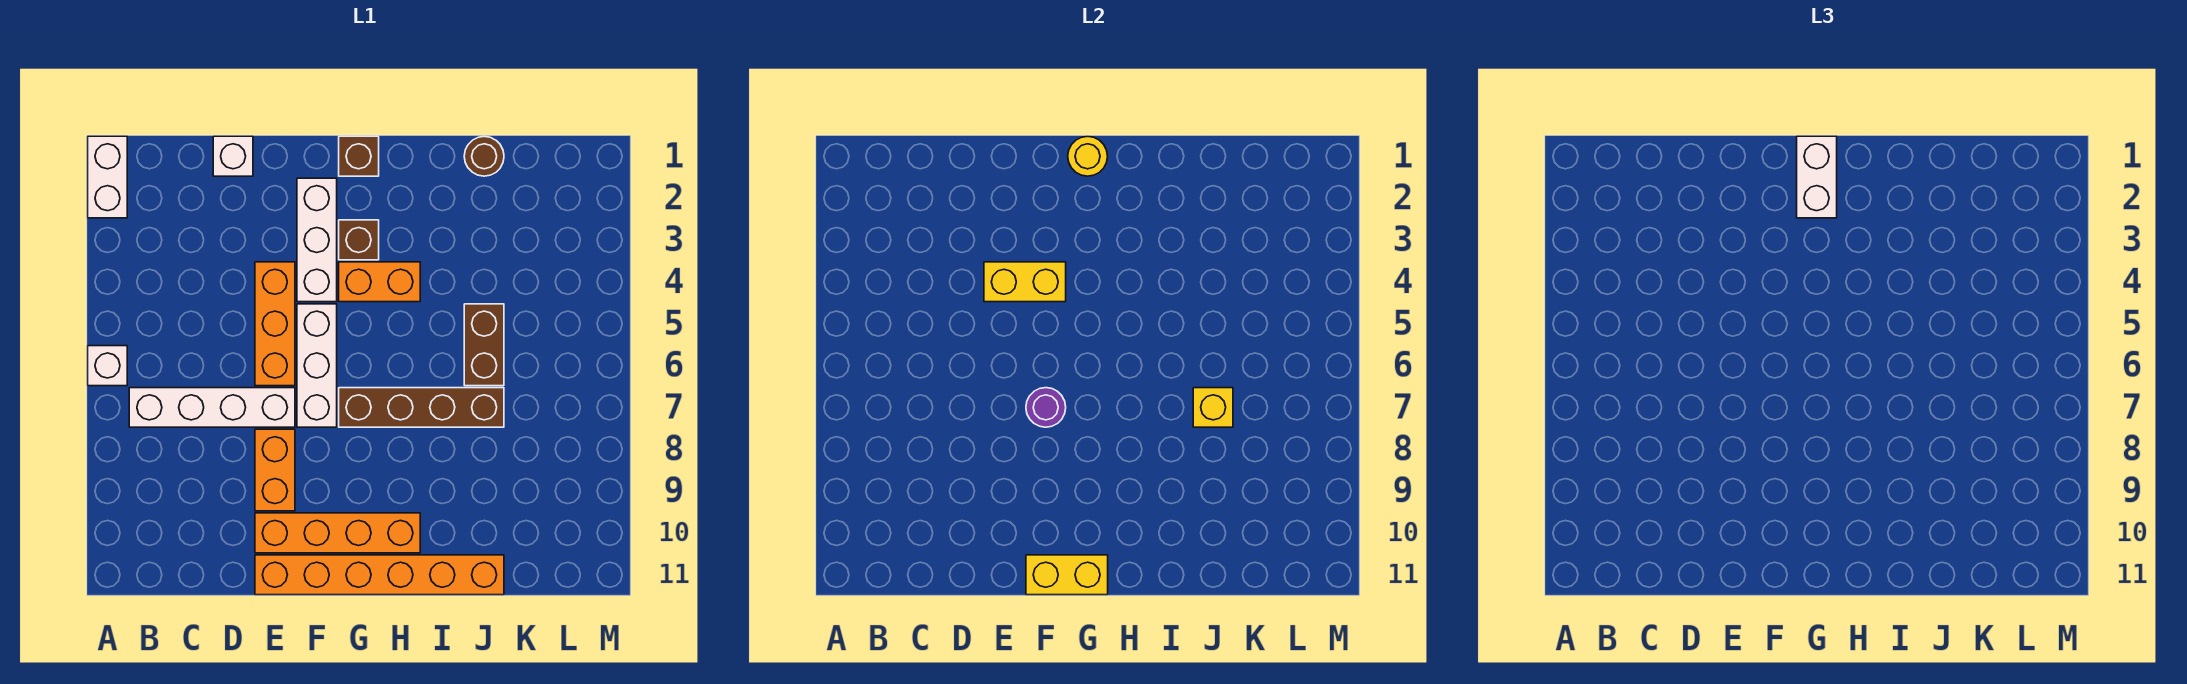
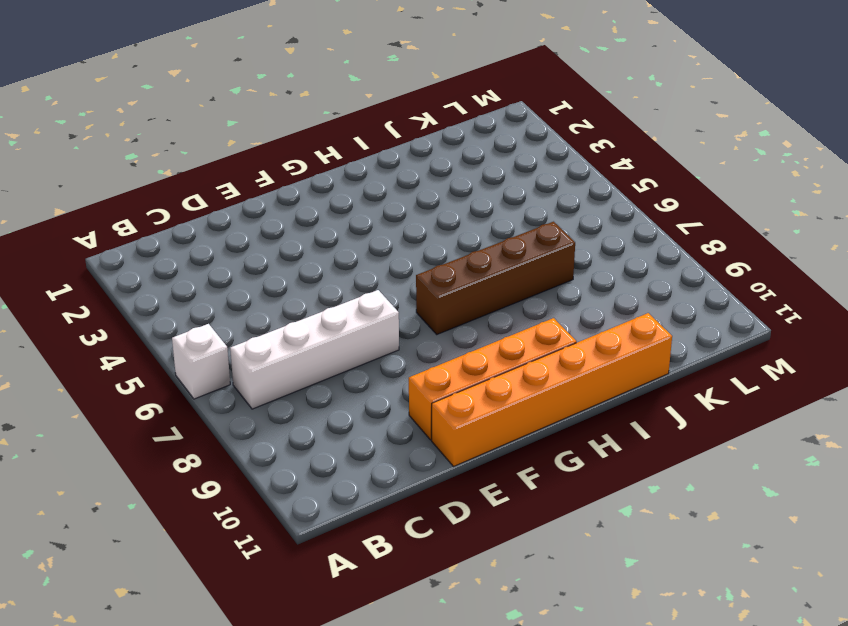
none -> white 1x2 brick [88,136,127,218]
none -> white 1x1 brick [213,136,253,176]
none -> orange 1x3 brick [255,262,295,386]

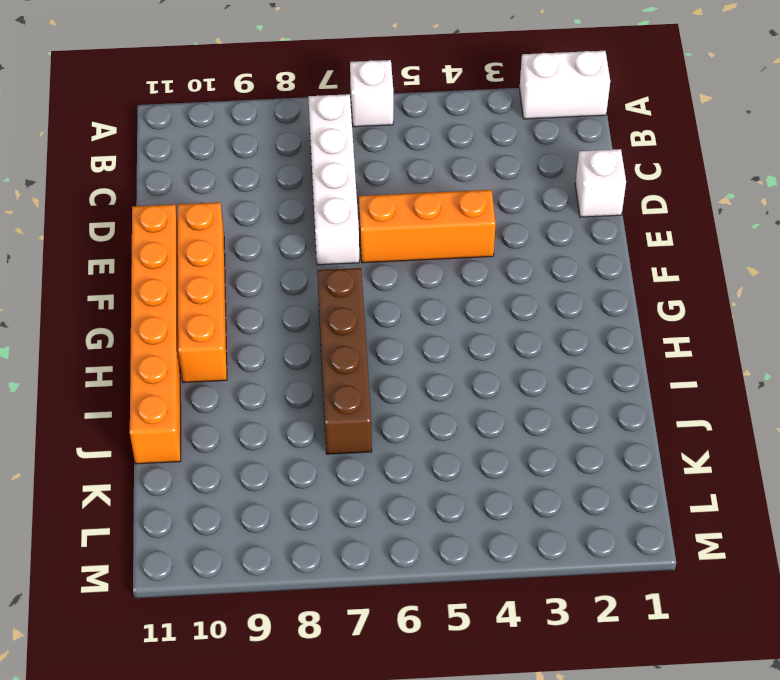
none -> orange 1x2 brick [255,429,295,511]
none -> white 1x3 brick [297,178,337,302]
none -> white 1x3 brick [297,304,337,427]

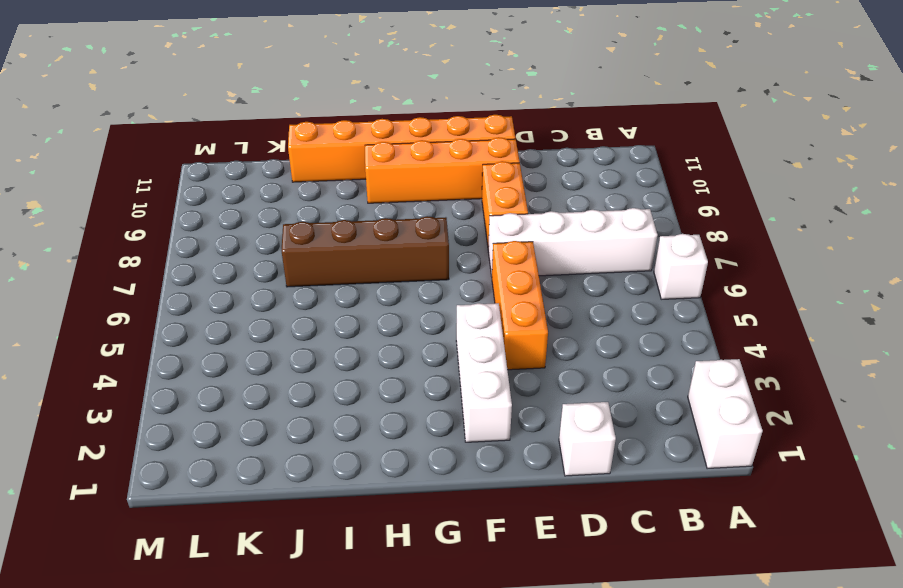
none -> white 1x3 brick [297,304,337,427]
none -> brown 1x1 brick [339,136,379,176]
none -> brown 1x1 brick [339,220,379,260]

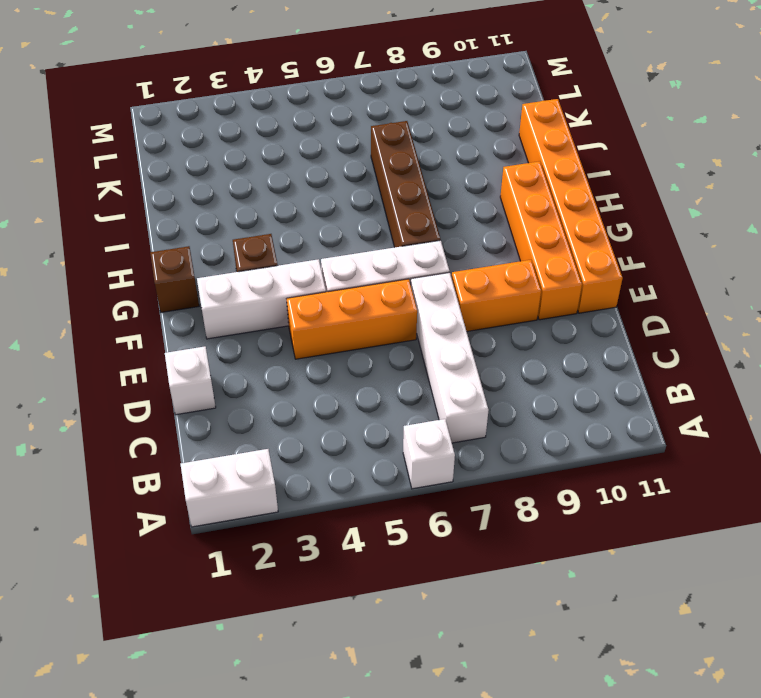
none -> orange 1x2 brick [339,262,420,302]
none -> brown 1x1 round brick [464,136,504,176]
none -> brown 1x2 brick [464,304,504,386]

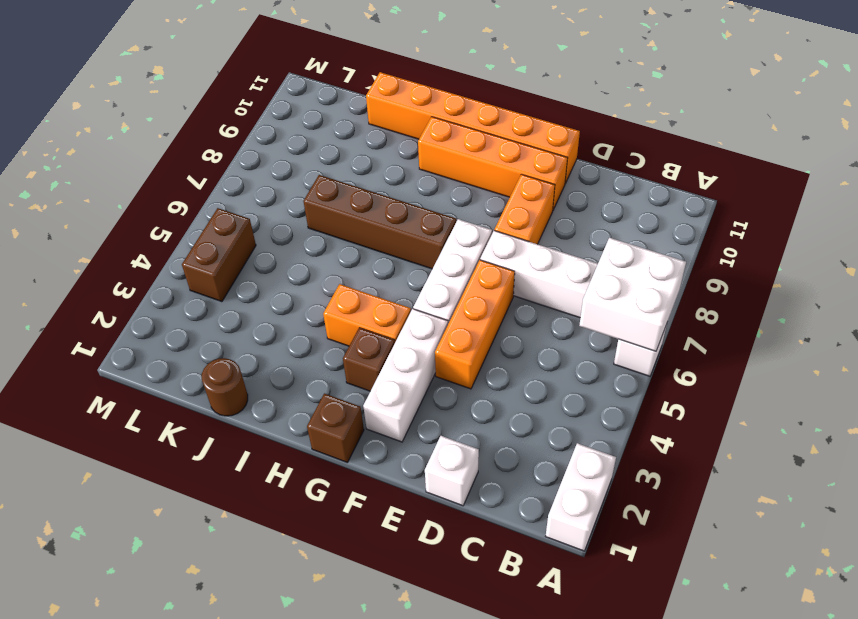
white 2x2 brick [579,238,686,351] -> none
brown 1x2 brick [182,208,256,302] -> brown 1x2 brick moved to [464,304,504,386]
none -> yellow 1x2 brick [984,262,1066,302]
none -> purple 1x1 round brick [1026,388,1066,427]
none -> yellow 1x2 brick [1026,555,1108,595]

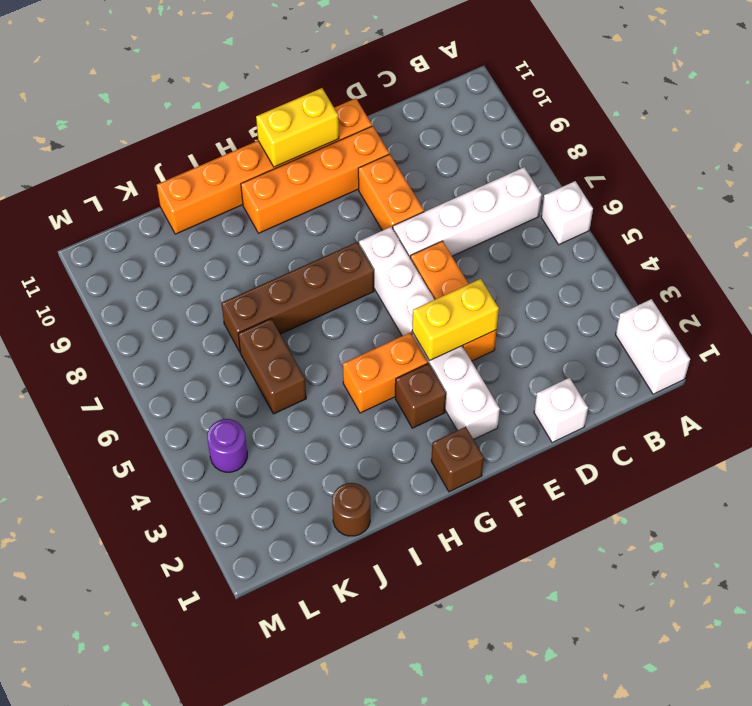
purple 1x1 round brick [207,419,247,472] -> purple 1x1 round brick moved to [1026,388,1066,427]
none -> yellow 1x1 round brick [1068,136,1108,176]
none -> yellow 1x1 brick [1193,388,1233,427]
none -> white 1x2 brick [1797,136,1837,218]

